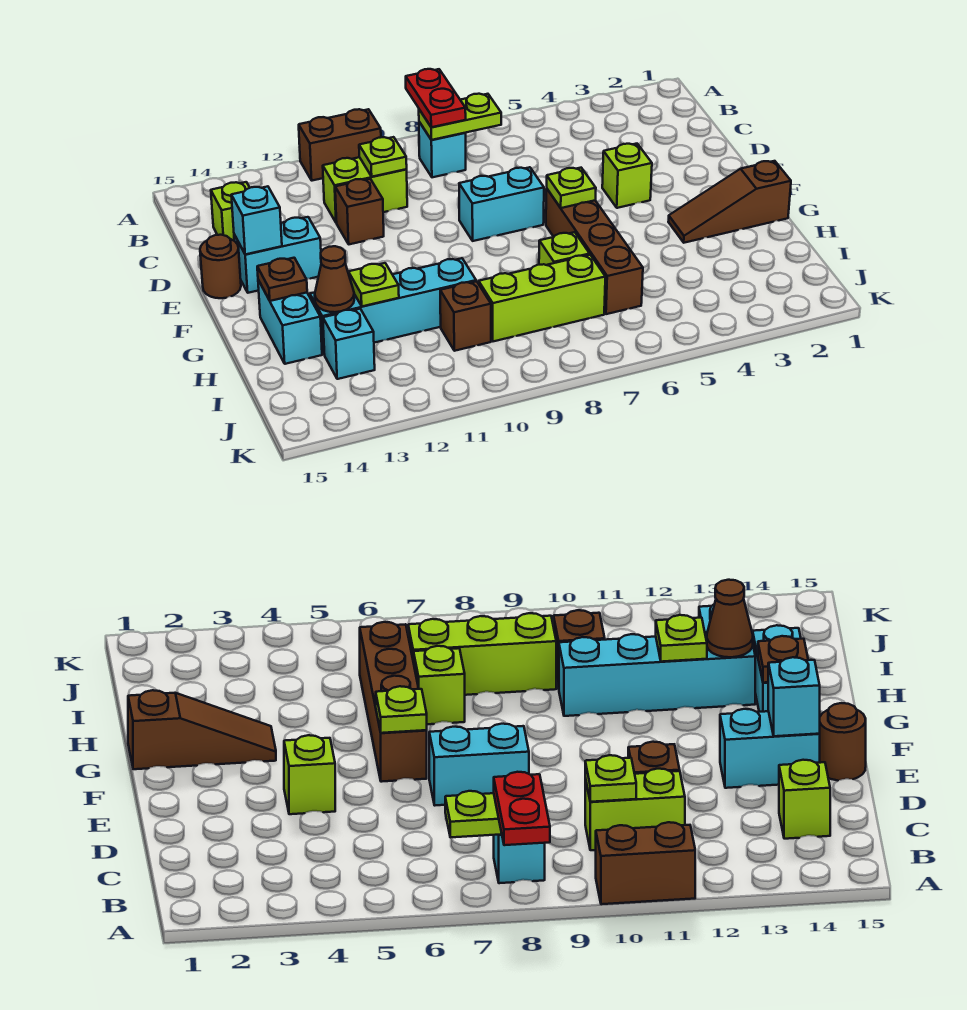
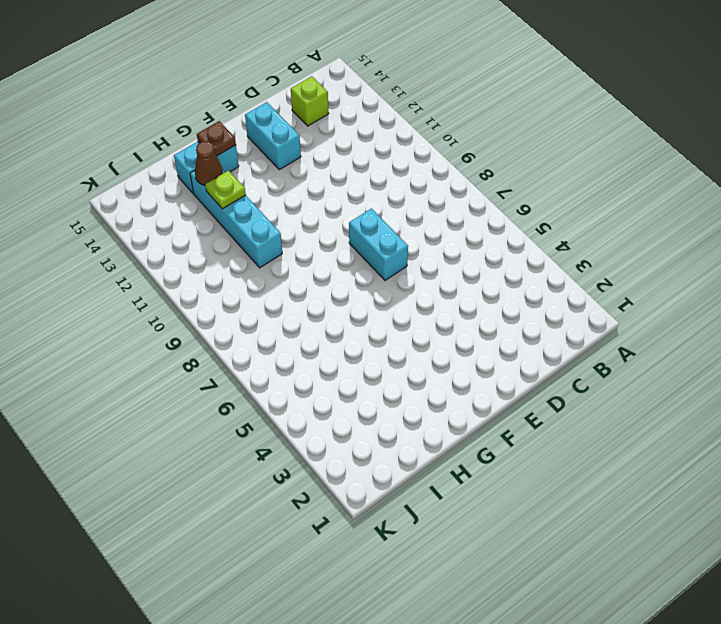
none -> brown 1x2 brick [299,109,381,181]
none -> cyan 1x1 brick [419,122,466,177]
none -> lime 1x2 brick [323,157,407,223]

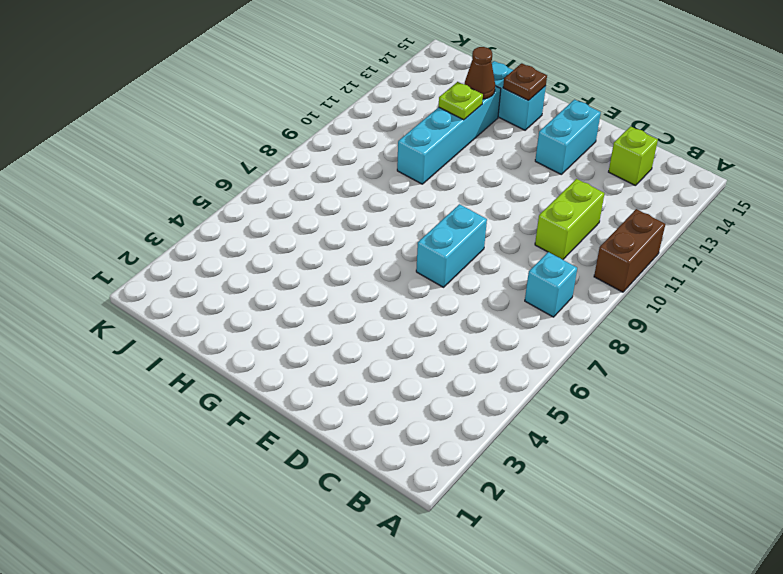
none -> brown 1x1 brick [335,179,384,244]
none -> lime 1x1 brick [602,144,652,208]
none -> brown 1x1 round brick [200,235,241,298]

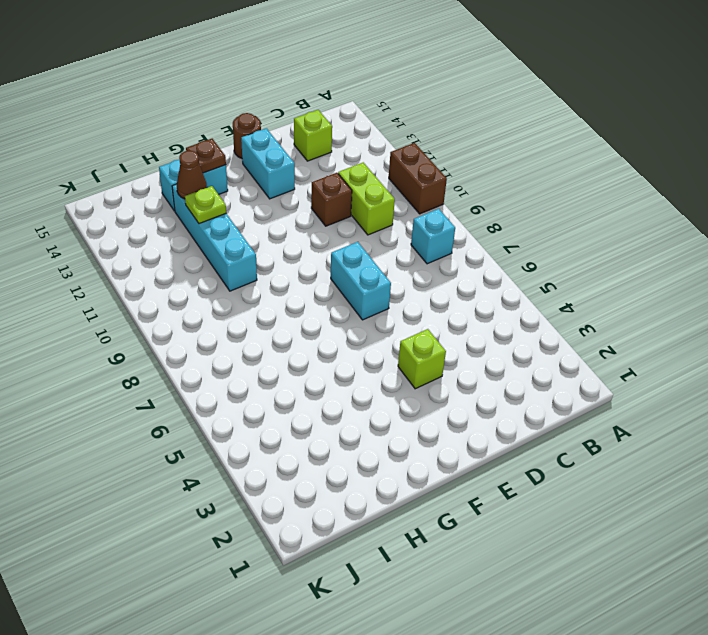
none -> brown 1x4 brick [546,189,643,314]
none -> brown 1x3 slope [668,161,791,243]
none -> lime 1x1 brick [539,232,590,265]

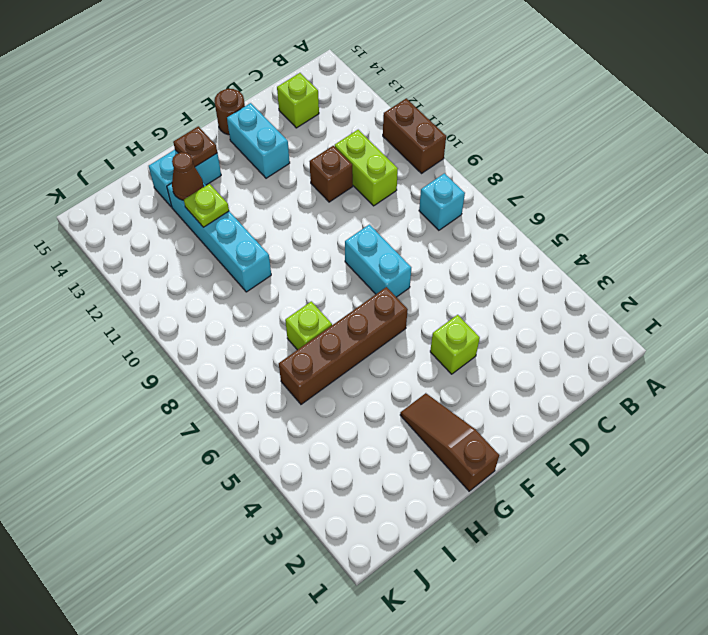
none -> lime 1x3 brick [479,255,605,341]
none -> brown 1x1 brick [440,281,491,351]
none -> cyan 1x1 brick [323,309,375,379]

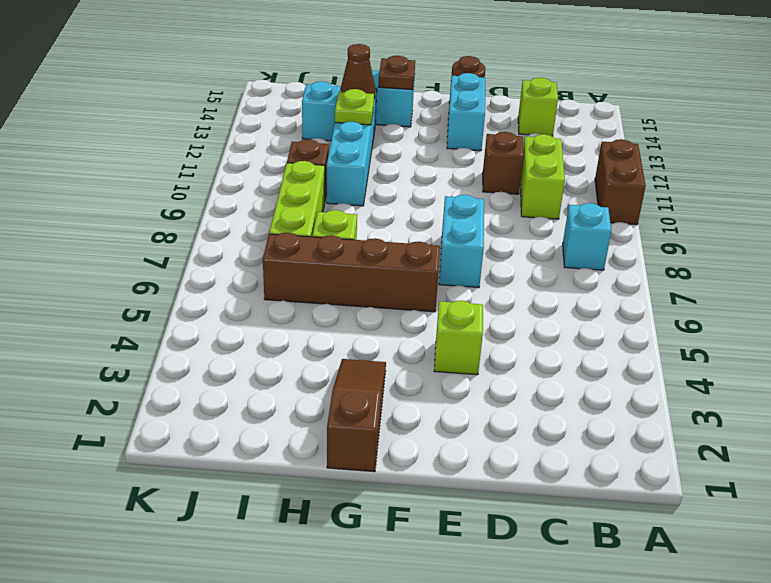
none -> lime 1x2 plate [419,94,501,140]
none -> lime 1x1 plate [359,137,407,177]
none -> cyan 1x1 brick [231,186,282,254]

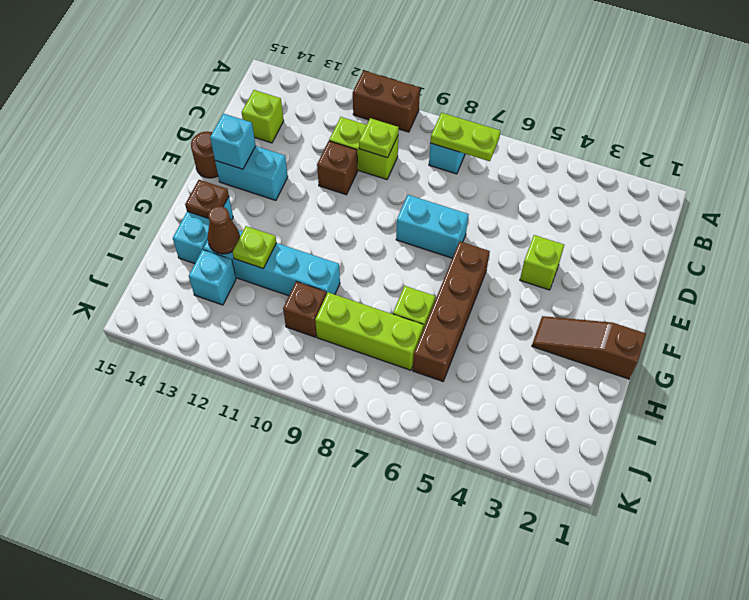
none -> lime 1x1 plate [547,168,596,208]
none -> red 1x2 plate [406,69,466,127]

